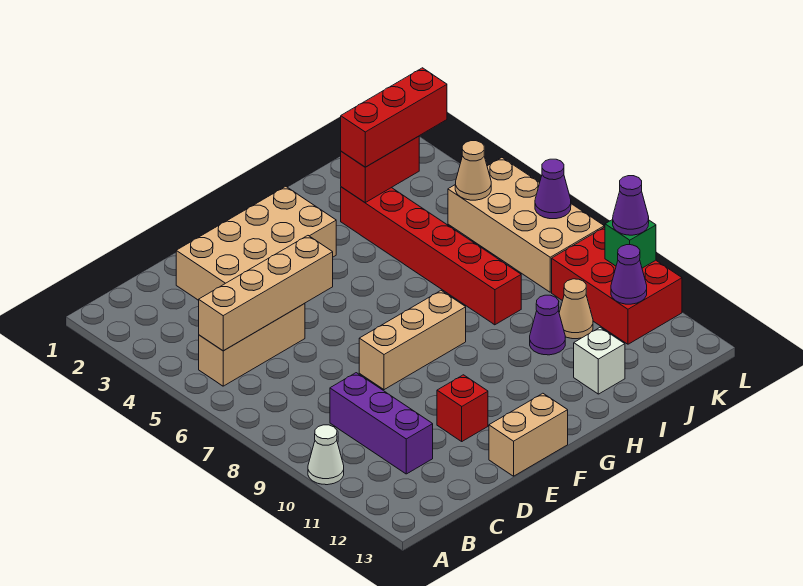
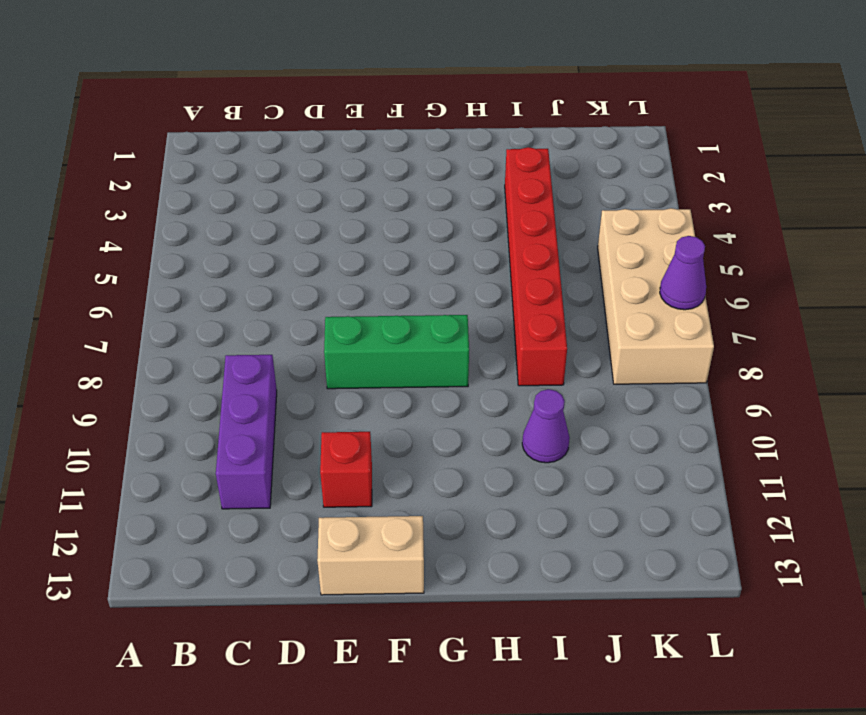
green 1x3 brick [324,315,469,389] -> tan 1x3 brick [359,291,466,390]
none -> white 1x1 cone [308,425,344,485]
none -> tan 1x3 brick [199,303,305,386]
none -> tan 2x4 brick [176,186,336,300]

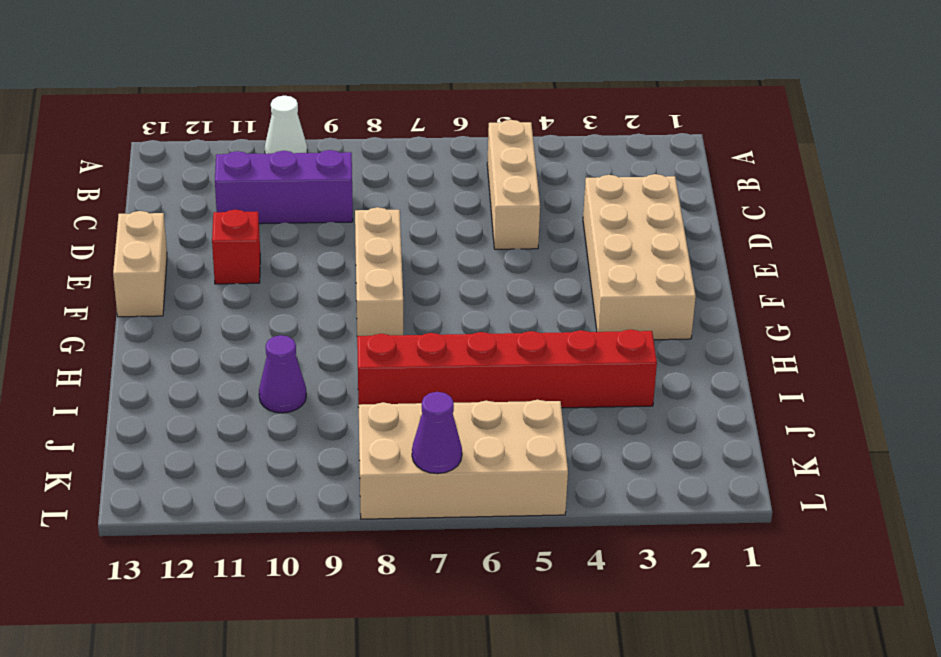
none -> white 1x1 brick [574,327,625,394]
none -> tan 1x1 cone [559,279,593,339]
none -> red 2x3 brick [552,227,682,344]

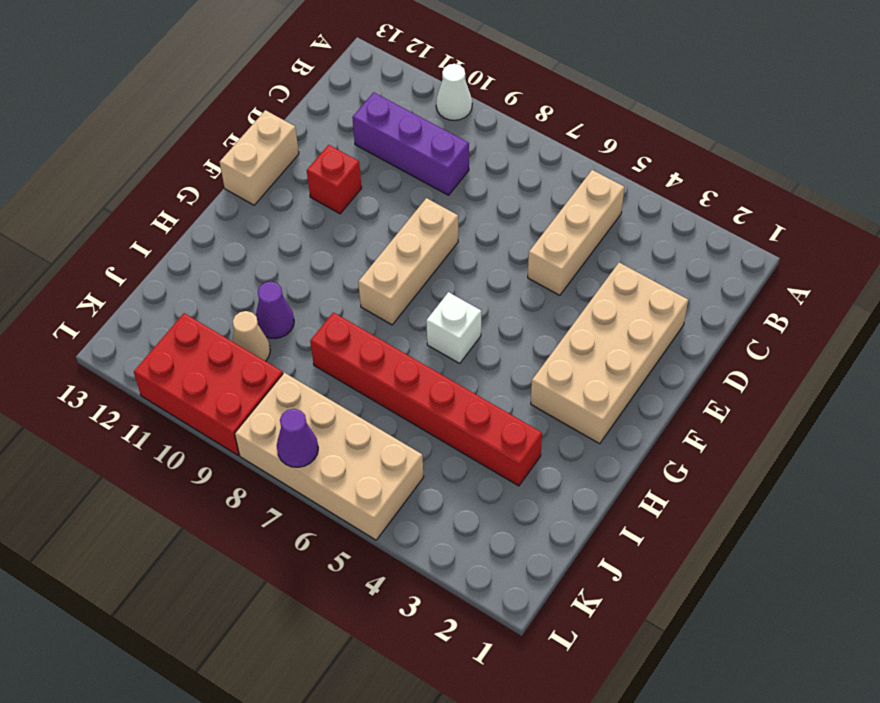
white 1x1 brick [426,292,481,363] -> white 1x1 brick moved to [574,327,625,394]
none -> tan 1x4 brick [199,236,333,351]
none -> red 1x2 brick [341,136,419,202]
none -> tan 1x1 cone [455,141,491,200]

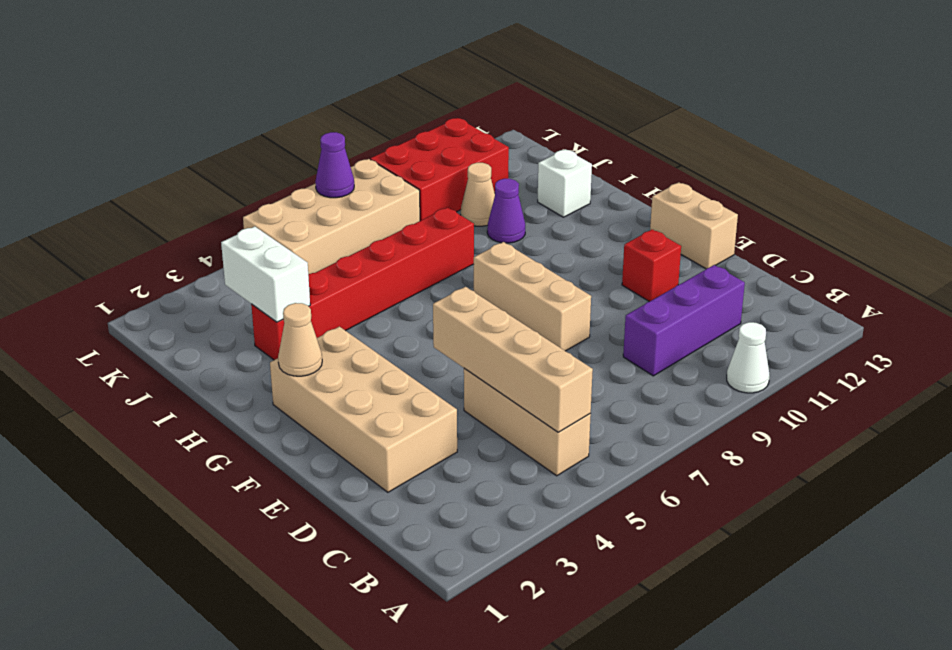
tan 1x1 cone [278,303,322,376] -> tan 1x1 cone moved to [455,141,491,200]
white 1x2 brick [221,226,310,322] -> red 1x2 brick [341,136,419,202]
none -> purple 1x1 cone [611,245,647,304]
none -> green 1x1 brick [605,220,656,268]
none -> red 1x3 brick [341,68,447,167]

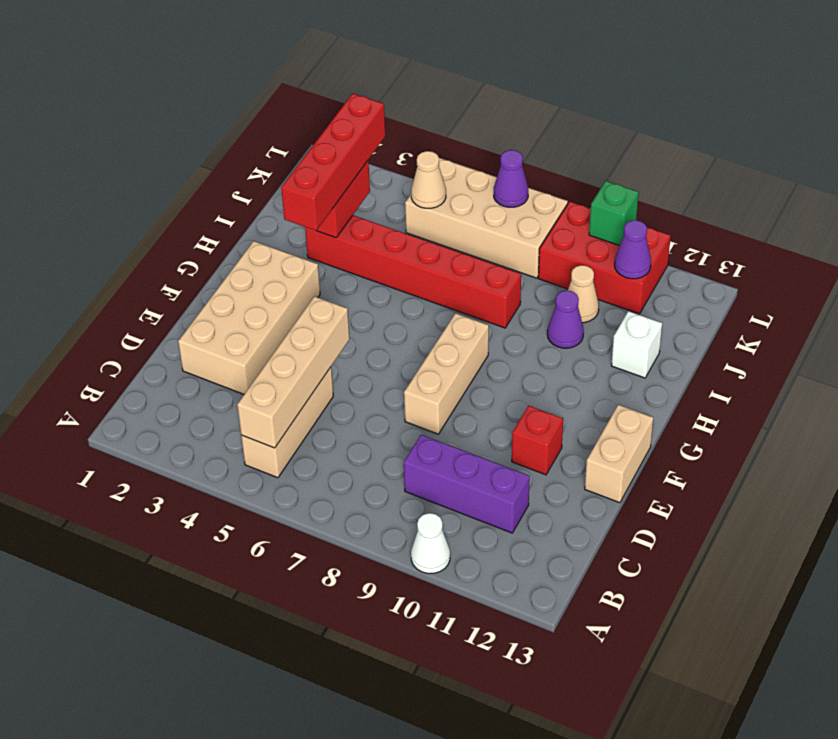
red 1x4 brick [281,93,385,231] -> red 1x3 brick [341,68,447,167]
none -> purple 1x1 cone [613,176,649,235]

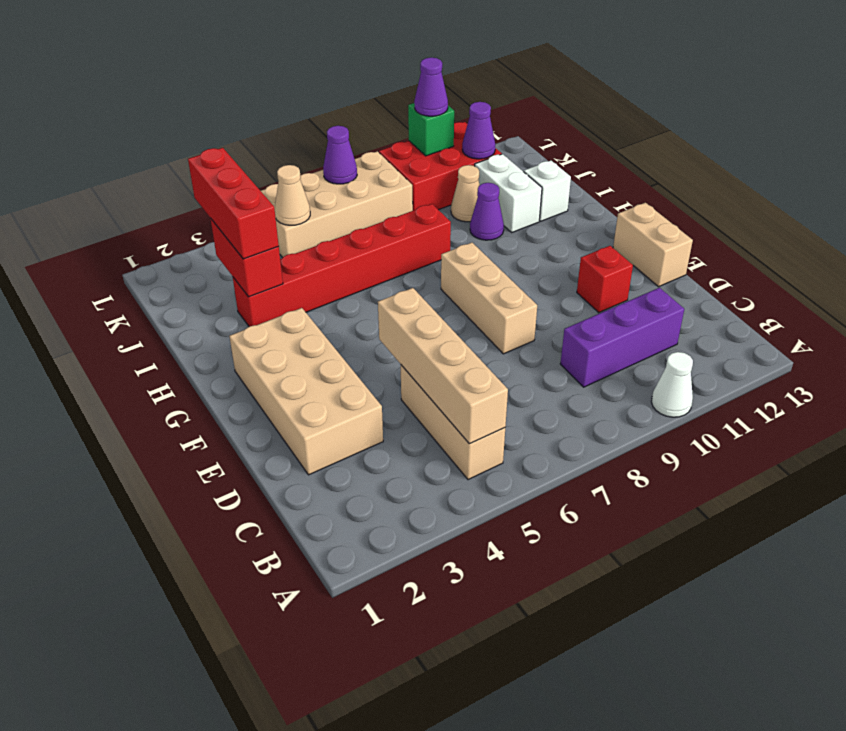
white 1x2 brick [475,154,542,232] -> none

